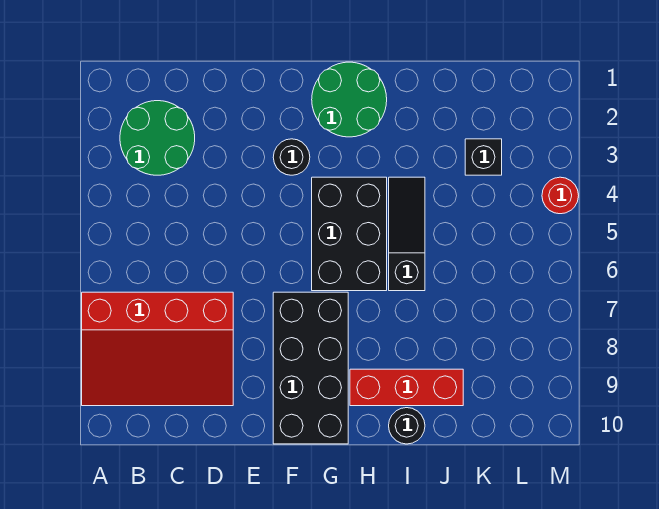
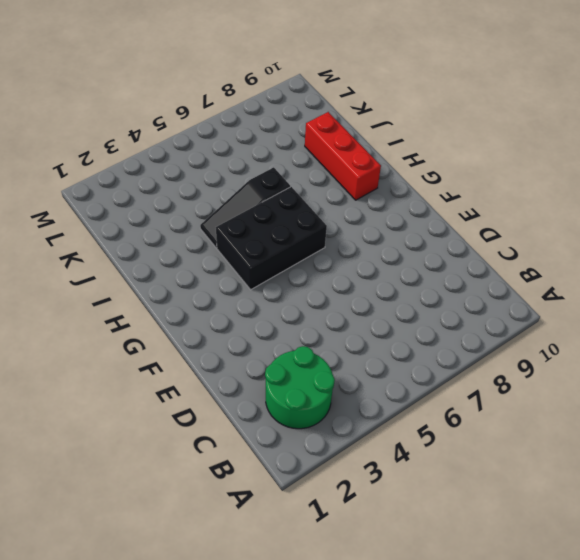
none -> red 3x4 slope [82,292,233,406]
none -> black 1x1 round brick [273,139,310,175]

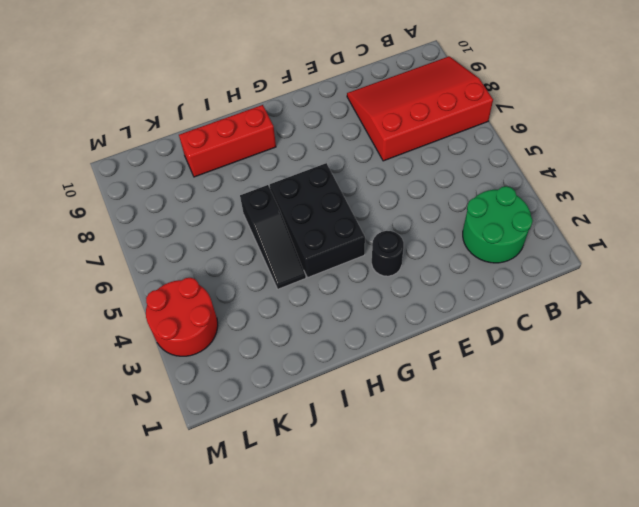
red 2x2 round brick [146,278,218,356] -> red 1x1 round brick [542,177,579,214]
none -> black 2x4 brick [273,292,348,444]
none -> green 2x2 round brick [312,62,387,137]

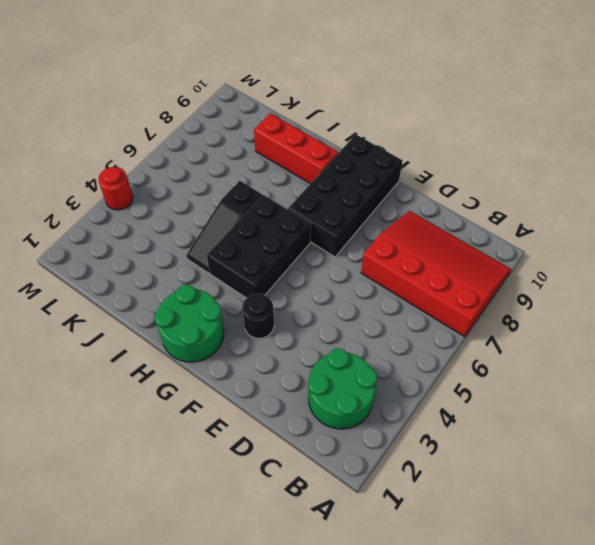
none -> black 1x1 round brick [389,408,425,444]
none -> black 1x1 brick [465,139,502,175]

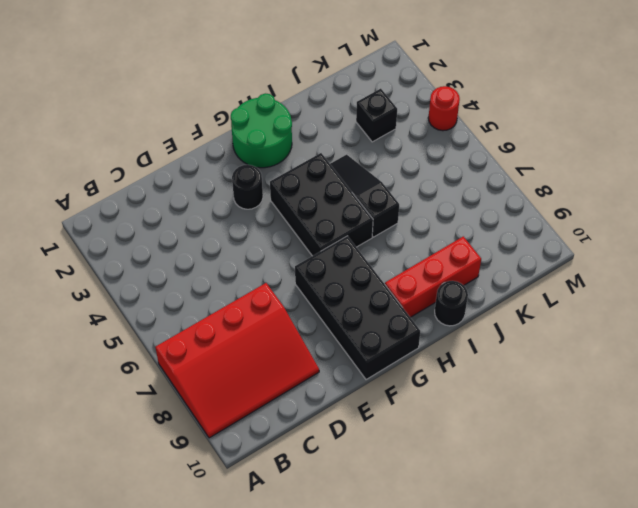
none -> green 2x2 round brick [120,101,195,175]

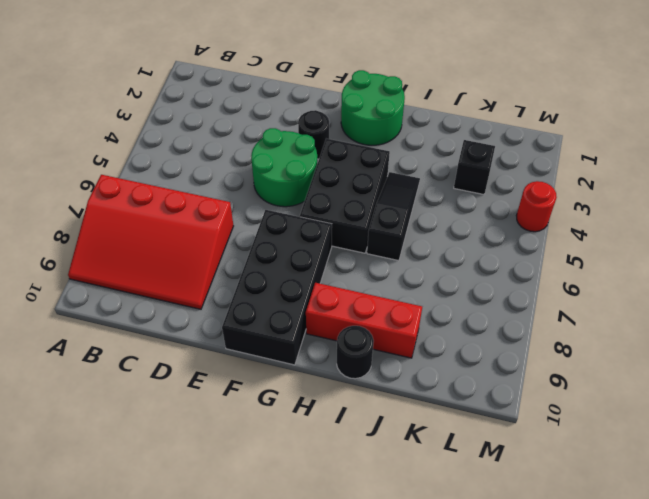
green 2x2 round brick [251,128,317,207] -> green 2x2 round brick moved to [120,101,195,175]

